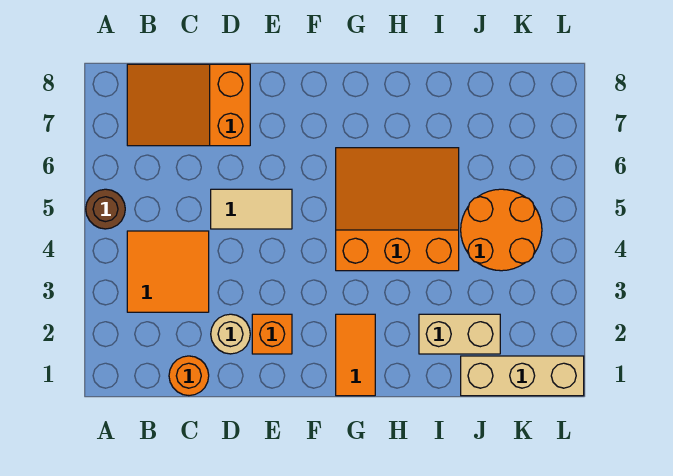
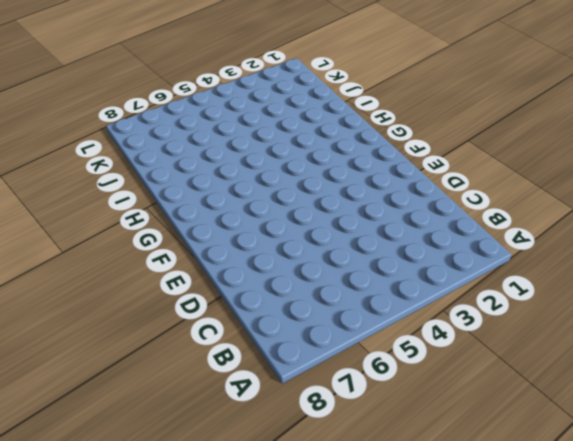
none -> brown 1x1 round brick [86,189,125,229]
none -> orange 2x2 tile [127,231,209,312]
none -> orange 2x3 slope [127,64,250,146]

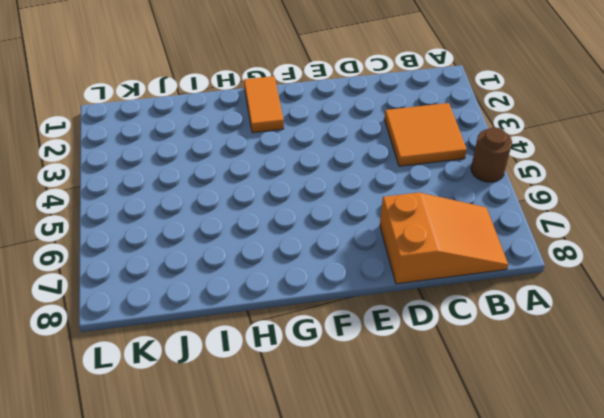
none -> orange 1x1 round brick [169,356,209,396]
none -> tan 1x1 round brick [211,314,250,354]
none -> tan 1x2 tile [211,189,292,229]

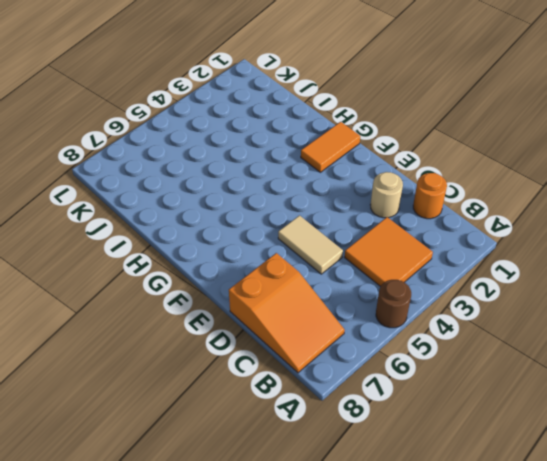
none -> orange 1x1 brick [252,314,292,354]
none -> orange 3x3 slope [336,148,459,271]
none -> tan 1x2 brick [419,314,500,354]

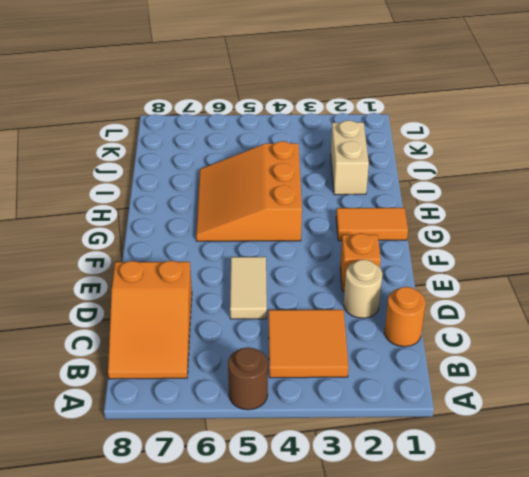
none -> tan 1x3 brick [461,356,584,396]
none -> orange 2x2 round brick [461,189,542,271]

